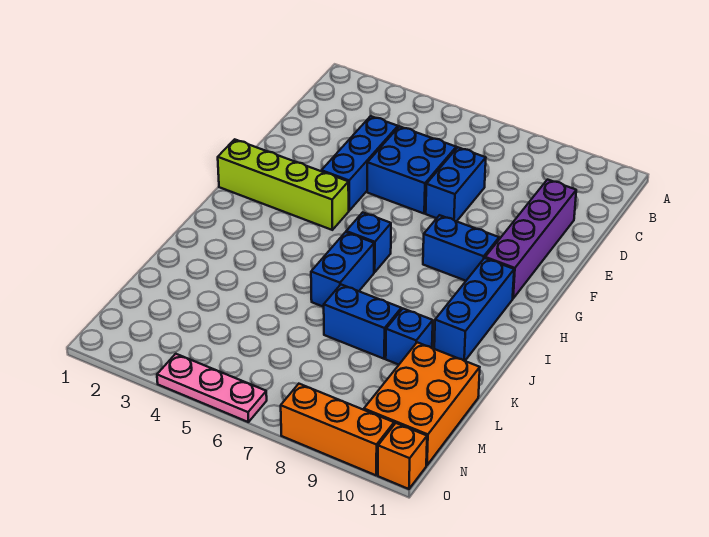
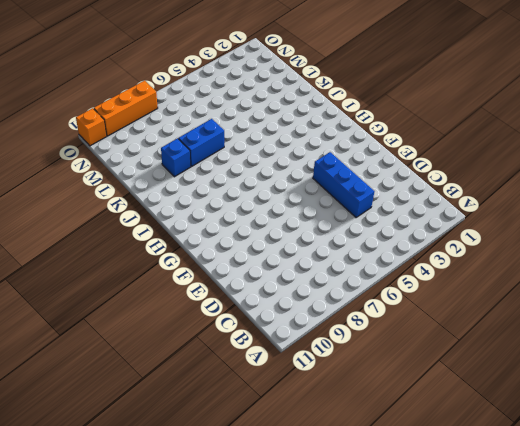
none -> blue 2x2 brick [367,126,456,213]
none -> blue 1x2 brick [426,147,486,221]
none -> purple 1x4 brick [485,180,576,298]

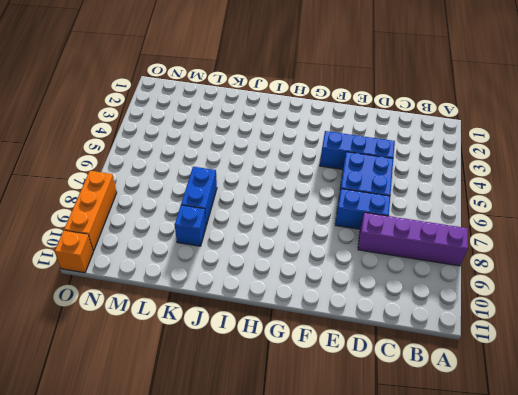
purple 1x4 brick [358,212,468,266] -> purple 1x4 brick moved to [485,180,576,298]
none -> lime 1x4 brick [218,139,349,230]
none -> blue 1x2 brick [423,215,499,281]
none -> blue 1x1 brick [346,212,391,272]

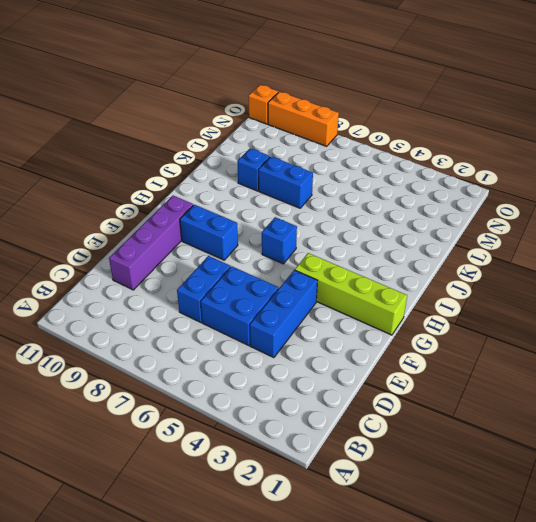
none -> blue 1x3 brick [434,258,514,361]
none -> blue 1x2 brick [311,232,374,307]
none -> orange 2x3 brick [364,342,480,465]

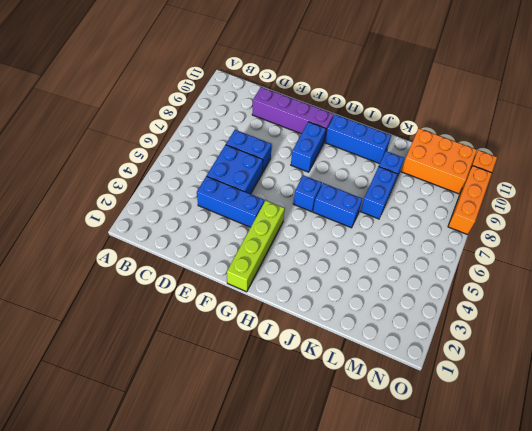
none -> pink 1x3 plate [157,354,267,422]

